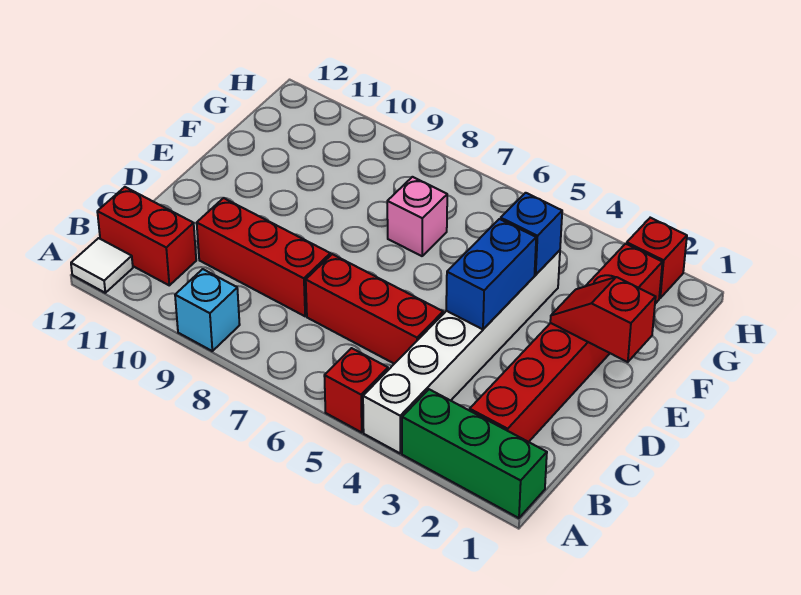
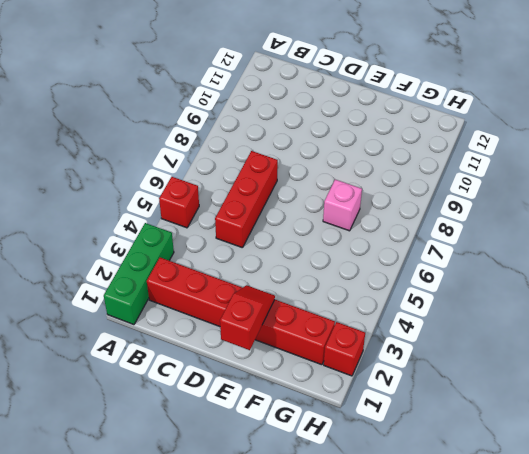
none -> white 1x6 brick [363,250,560,453]
none -> cyan 1x1 brick [175,269,240,351]
none -> white 1x1 tile [71,238,133,293]

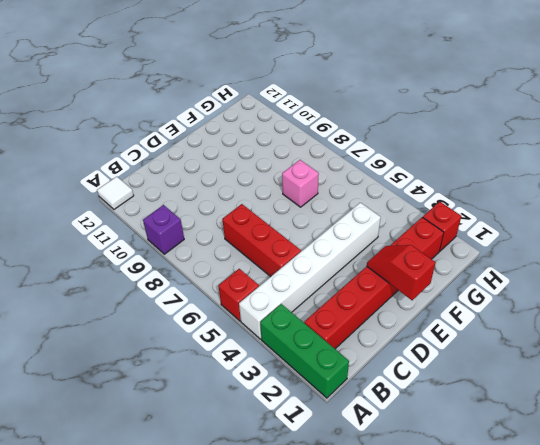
purple 1x1 brick [143,205,184,254] -> cyan 1x1 brick [175,269,240,351]
none -> red 1x2 brick [97,187,196,285]
none -> red 1x3 brick [197,198,330,316]
none -> blue 1x2 brick [446,219,536,329]

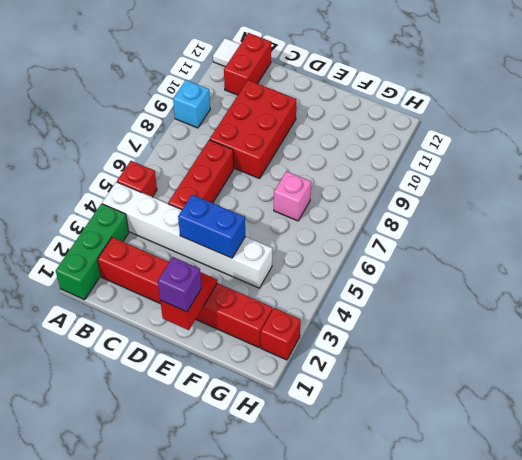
red 2x3 brick [210,80,297,179] -> red 1x3 brick [197,198,330,316]
purple 1x1 brick [158,257,201,312] -> none
none -> blue 1x1 brick [501,193,562,275]

